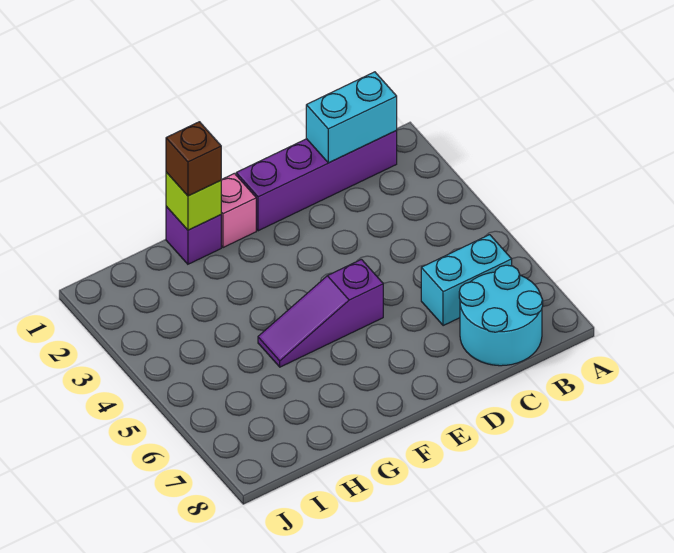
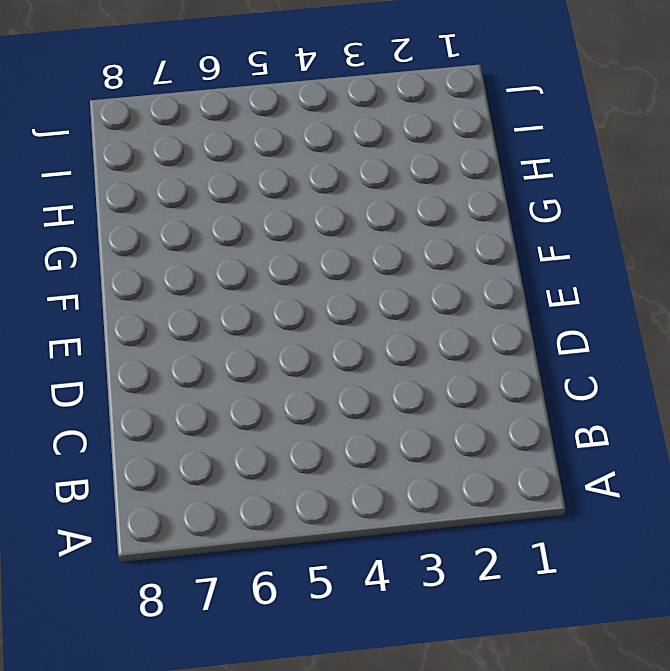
none -> purple 1x4 brick [236,130,397,231]
none -> cyan 1x2 brick [421,235,512,326]

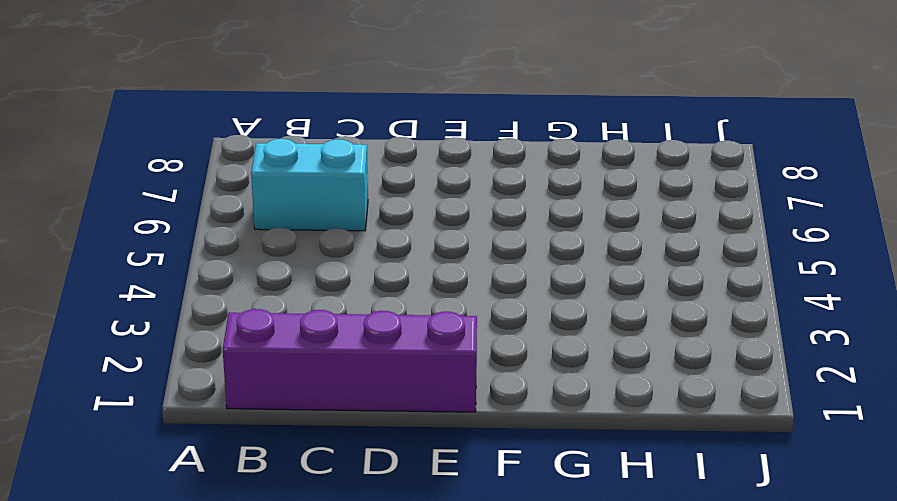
none -> cyan 2x2 round brick [459,265,543,366]
none -> purple 1x3 slope [258,259,383,367]

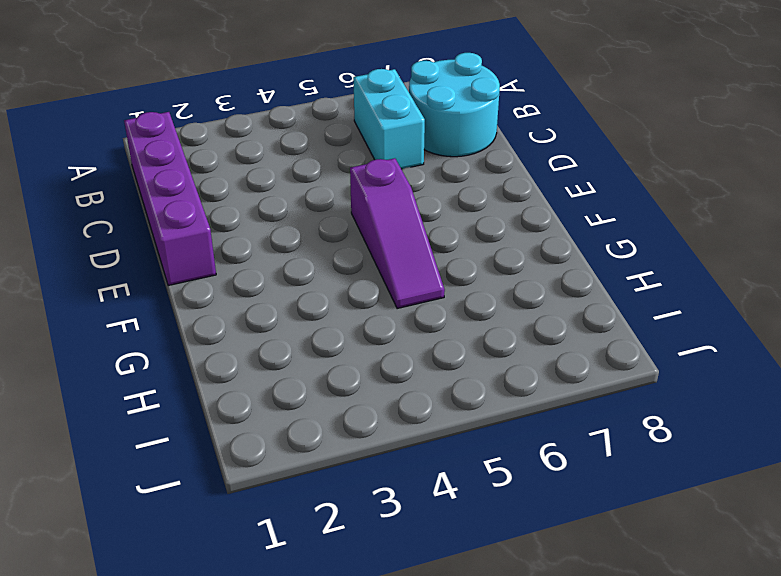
none -> pink 1x1 brick [221,173,256,248]
none -> purple 1x1 brick [166,206,221,264]

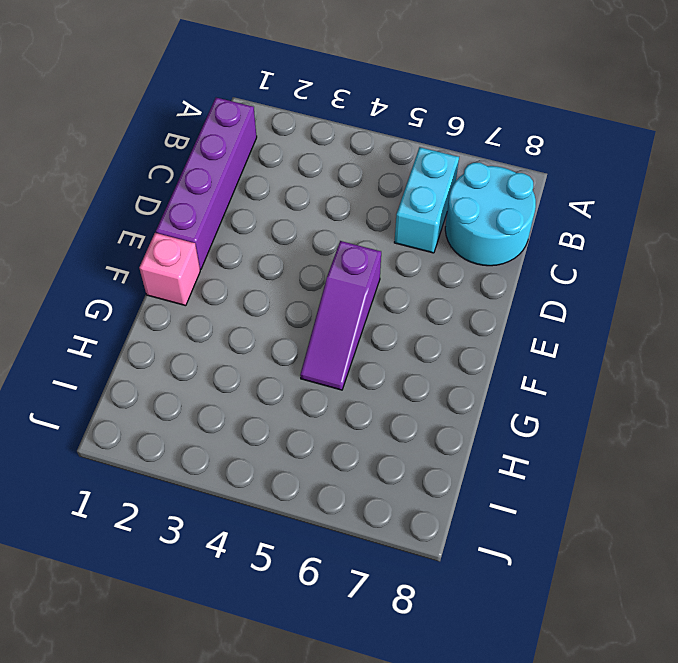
none -> purple 1x1 brick [166,206,221,264]
none -> cyan 1x2 brick [306,72,397,163]

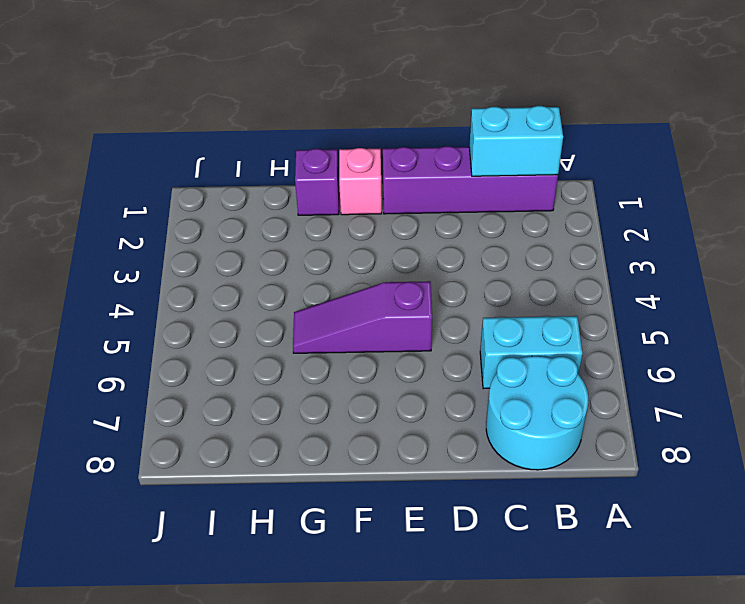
none -> lime 1x1 brick [166,172,221,230]
none -> brown 1x1 brick [166,122,221,196]

